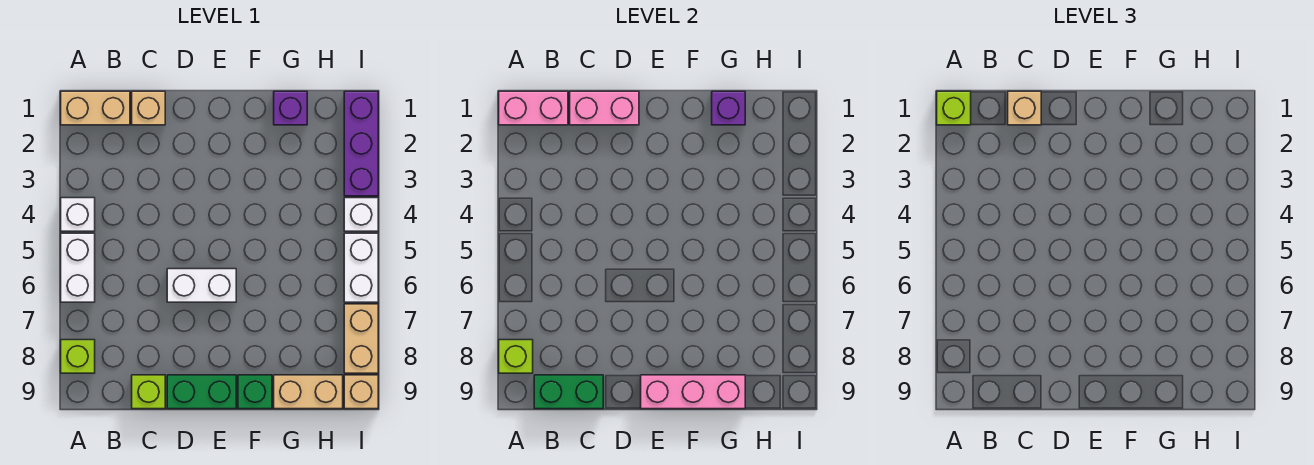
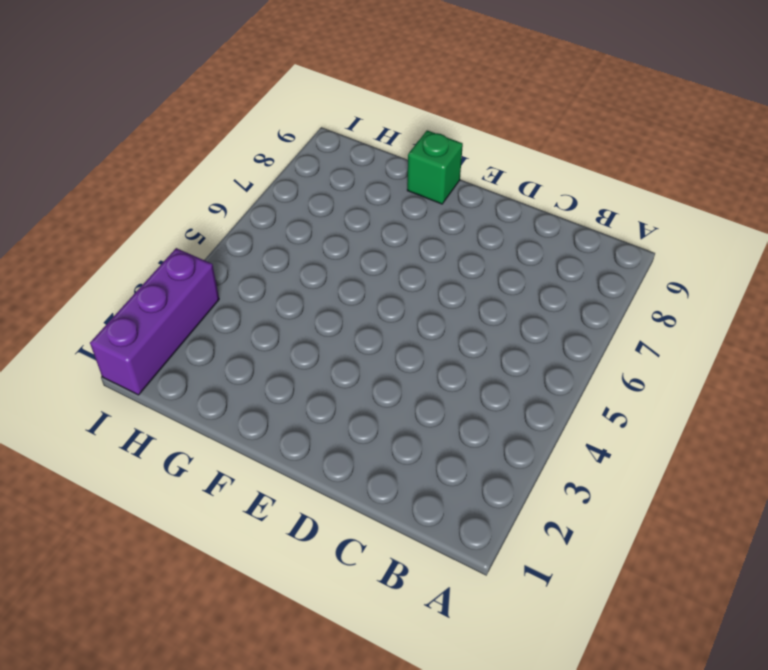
none -> tan 1x2 brick [61,91,130,125]
none -> white 1x1 brick [61,198,95,231]
none -> white 1x2 brick [61,233,95,302]

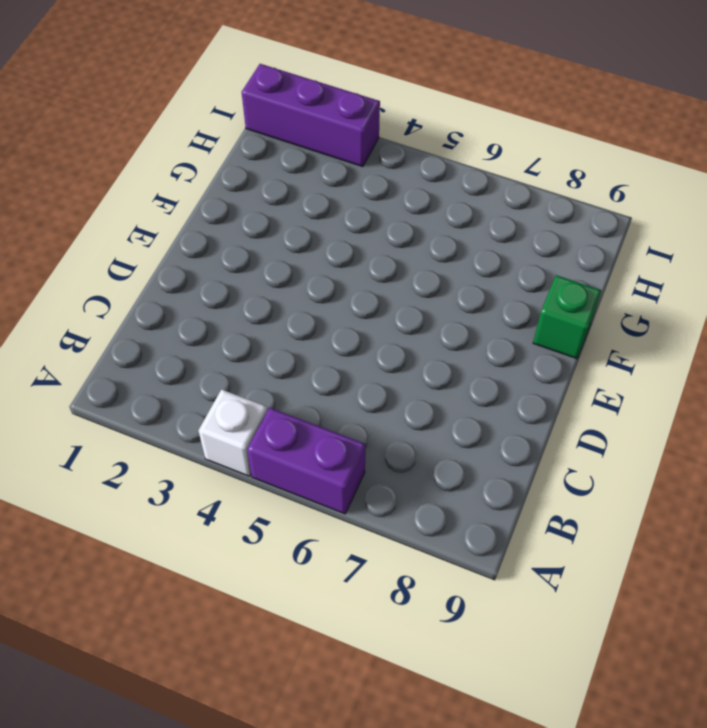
purple 1x2 brick [247,408,366,514] -> white 1x2 brick [61,233,95,302]
none -> tan 1x2 brick [61,91,130,125]
none -> lime 1x1 brick [61,340,95,373]
none -> tan 1x1 brick [132,91,165,125]

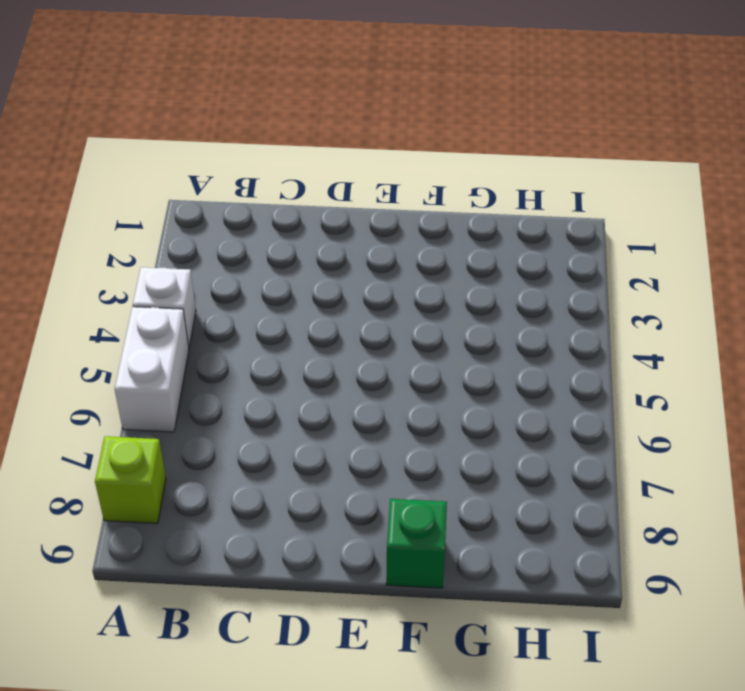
none -> tan 1x2 brick [61,91,130,125]
none -> tan 1x1 brick [132,91,165,125]
none -> lime 1x1 brick [132,375,165,409]

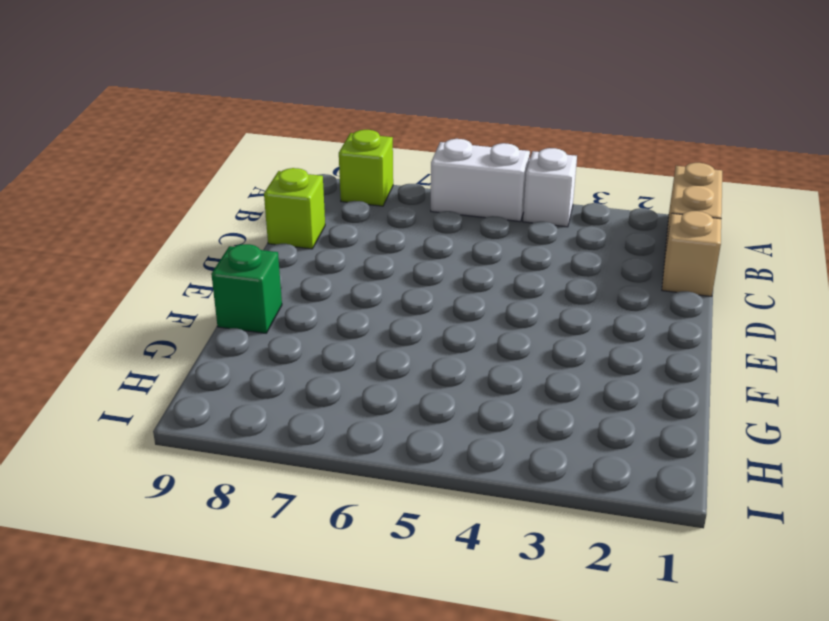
none -> white 1x2 brick [167,269,236,302]
none -> green 1x2 brick [167,375,236,409]
none -> purple 1x1 brick [274,91,307,125]

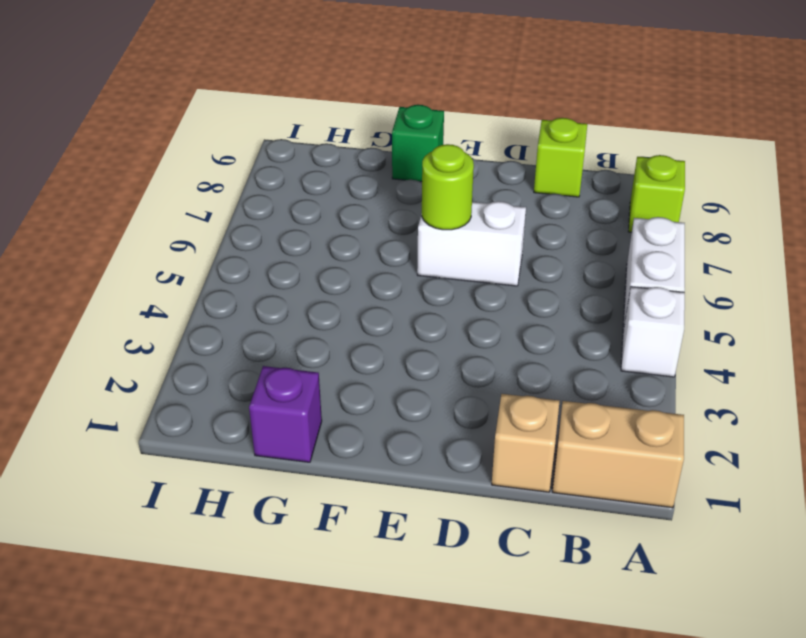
lime 1x1 round brick [422,144,474,230] -> none
none -> green 1x2 brick [167,375,236,409]
none -> tan 1x2 brick [274,375,343,409]
none -> purple 1x3 brick [344,91,378,196]

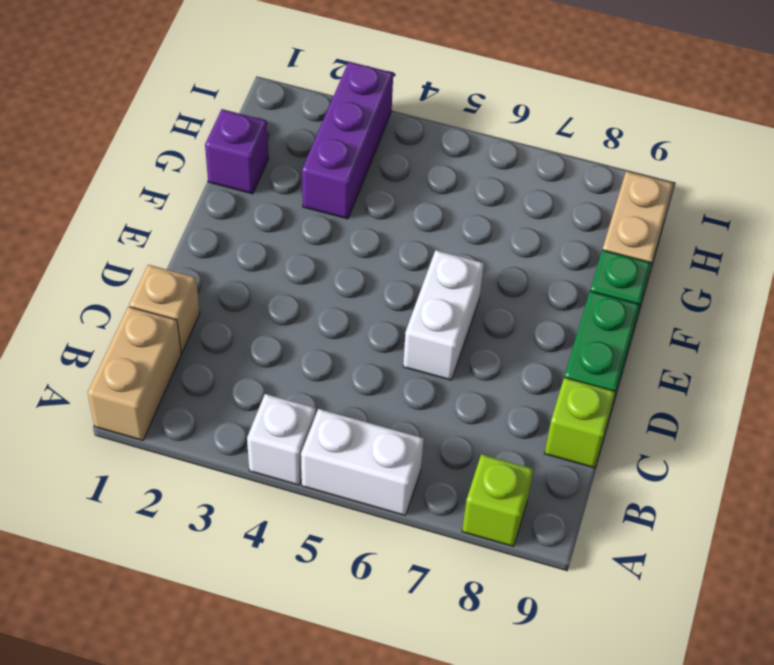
purple 1x3 brick [302,62,393,219] -> purple 1x3 brick turned to [344,91,378,196]
none -> white 1x1 brick [344,198,378,231]
none -> white 1x2 brick [344,233,378,302]
none -> tan 1x2 brick [344,304,378,373]

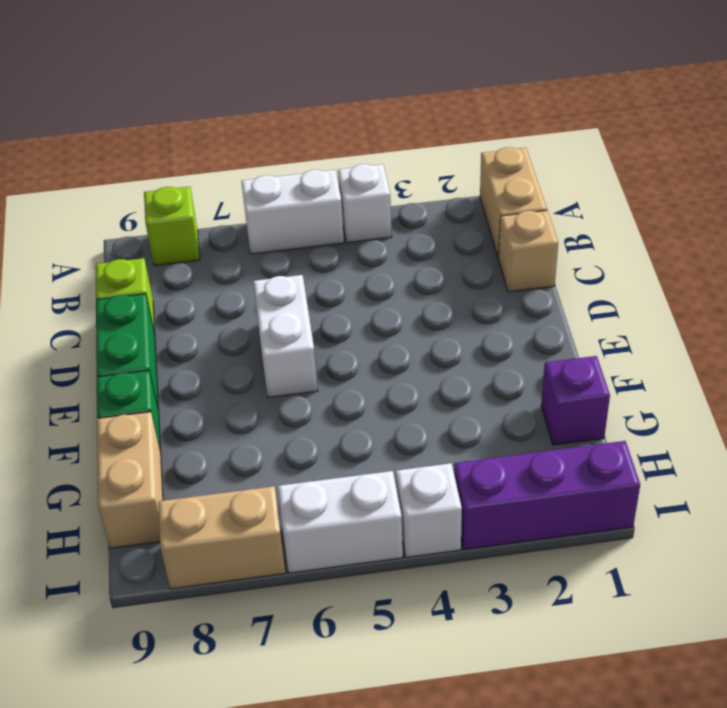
none -> tan 1x1 brick [344,375,378,409]
none -> pink 1x2 brick [499,91,568,125]
none -> lime 1x1 brick [499,340,533,373]

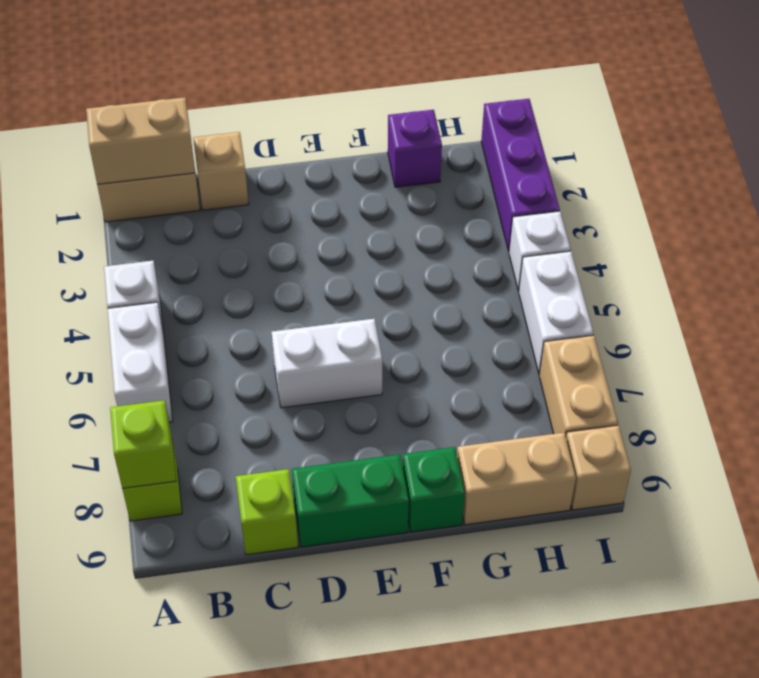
tan 1x2 brick [86,97,195,185] -> pink 1x2 brick [499,91,568,125]
none -> green 1x2 brick [534,375,603,409]
none -> pink 1x2 brick [570,91,639,125]
none -> pink 1x3 brick [641,375,745,409]

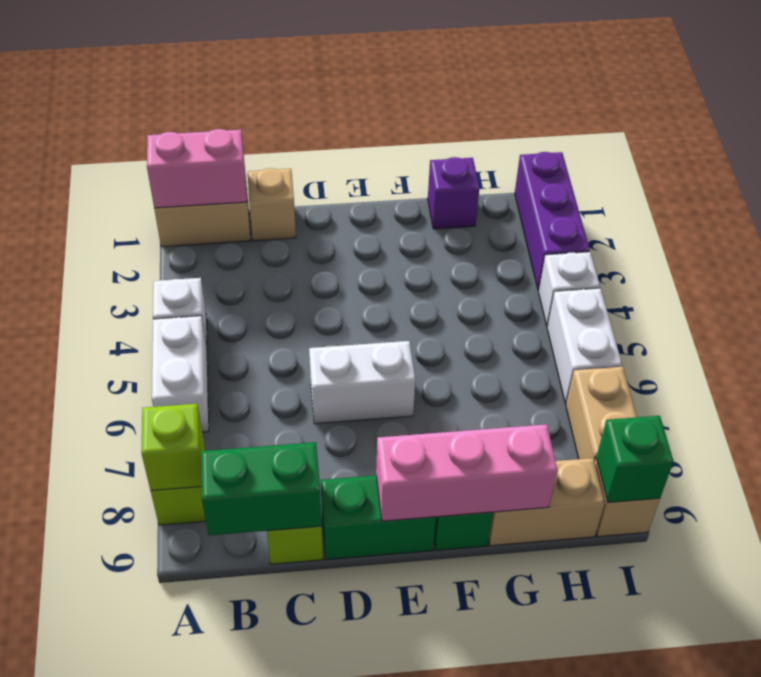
green 1x1 brick [596,416,673,503] -> none
none -> pink 1x2 brick [570,91,639,125]
none -> purple 1x1 brick [712,91,745,125]
none -> lime 1x1 brick [937,91,971,125]

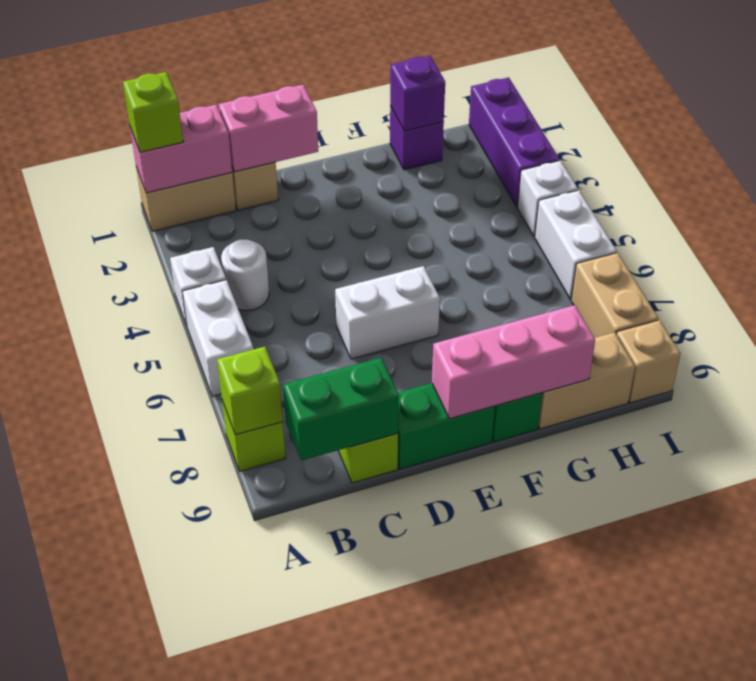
white 1x1 round brick [221,239,269,311] -> none
none -> tan 1x1 brick [1008,91,1041,125]

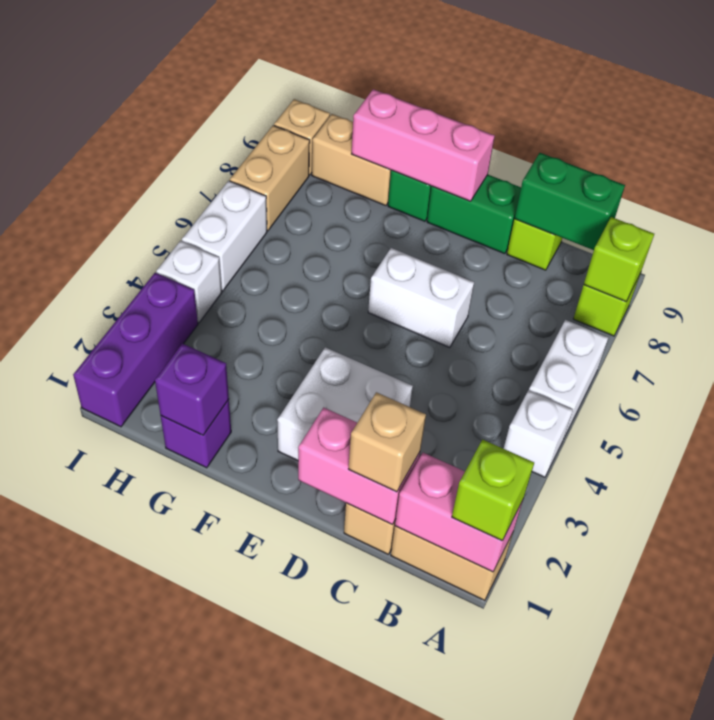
white 2x2 brick [277,347,413,461] -> none

